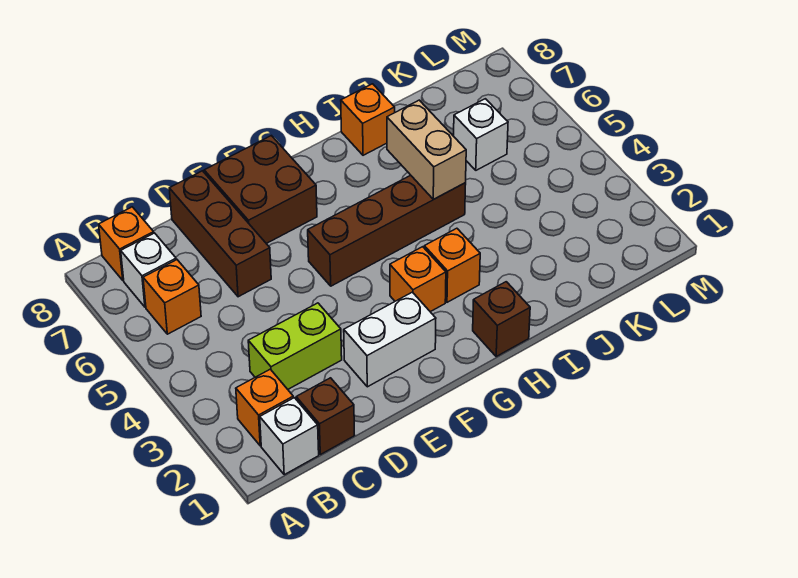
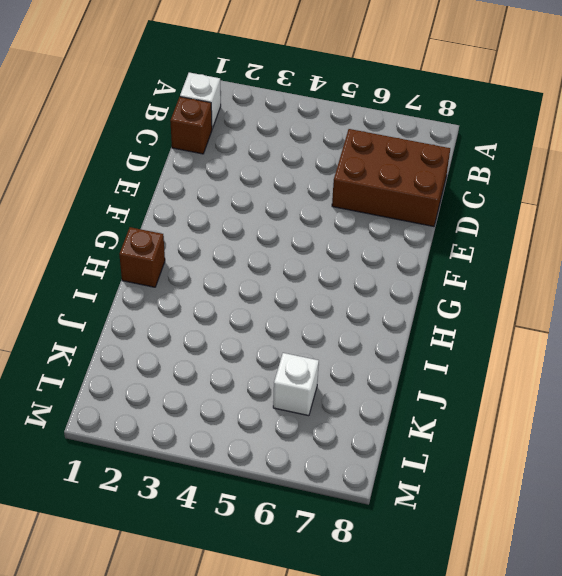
brown 2x3 brick [332,129,450,227] -> brown 1x3 brick [169,171,271,297]
none -> orange 1x1 brick [236,369,293,446]
none -> orange 1x1 brick [143,260,201,334]
none -> white 1x1 brick [121,233,176,307]

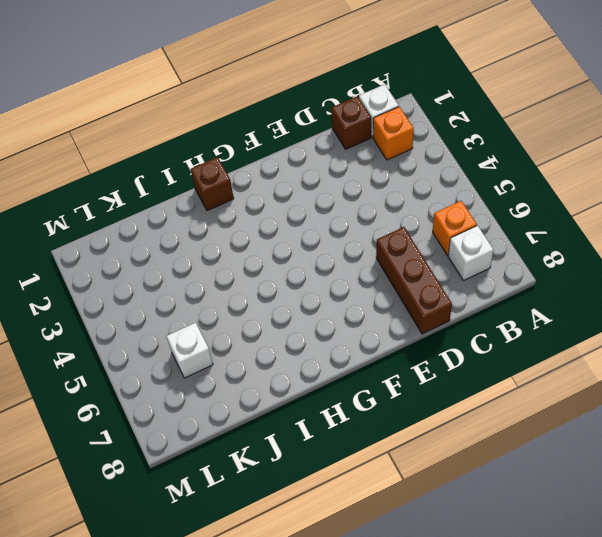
none -> orange 1x1 brick [99,207,154,280]
none -> lime 1x2 brick [248,303,342,389]
none -> white 1x2 brick [344,292,436,387]

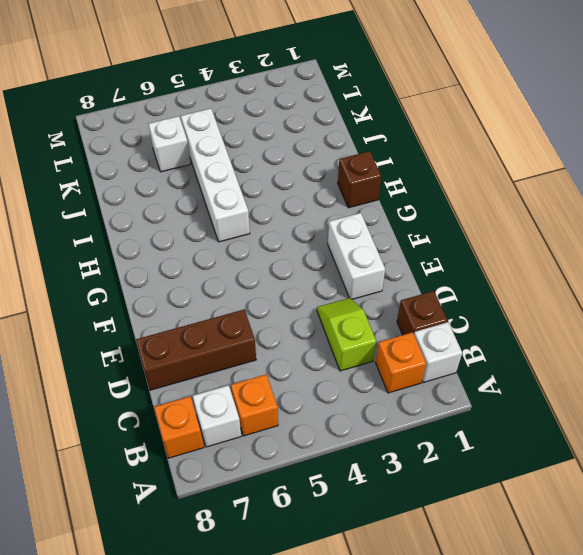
lime 1x2 slope [317,298,376,371] -> lime 1x2 brick [248,303,342,389]
white 1x4 brick [181,109,250,242] -> brown 1x4 brick [308,175,466,286]
none -> brown 2x2 brick [204,136,317,244]
none -> orange 1x1 brick [390,247,446,312]
none -> orange 1x1 brick [424,228,480,302]

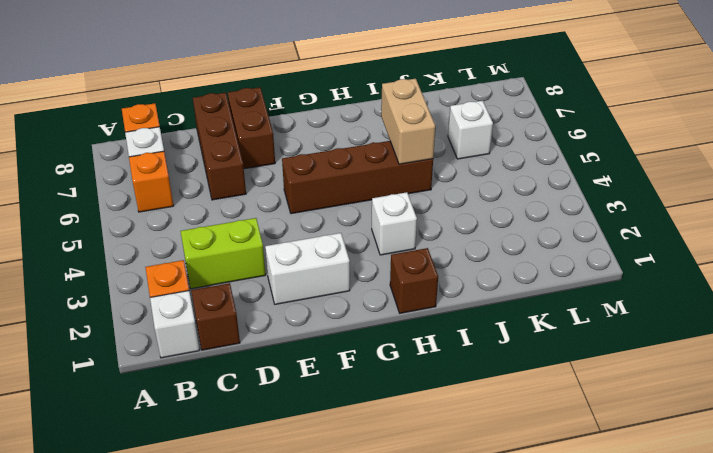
brown 1x2 brick [228,87,275,169] -> brown 2x2 brick [204,136,317,244]
white 1x1 brick [372,192,417,255] -> orange 1x1 brick [424,228,480,302]
none -> orange 1x1 brick [390,247,446,312]
none -> orange 1x1 brick [341,84,395,155]

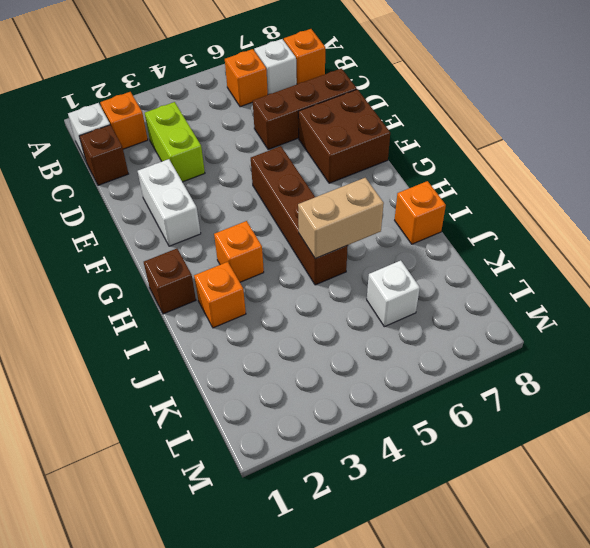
orange 1x1 brick [194,262,246,328] -> orange 1x1 brick moved to [390,247,446,312]

